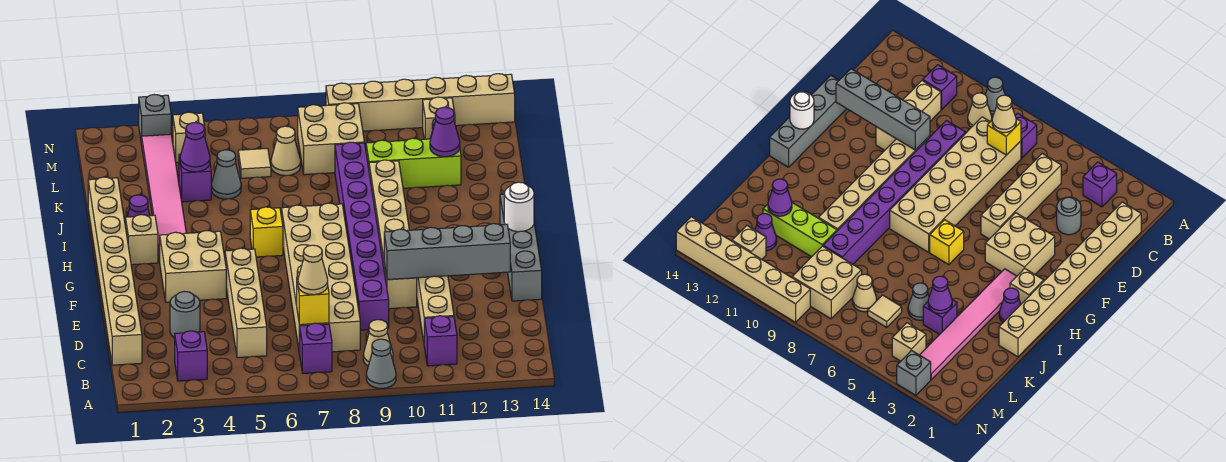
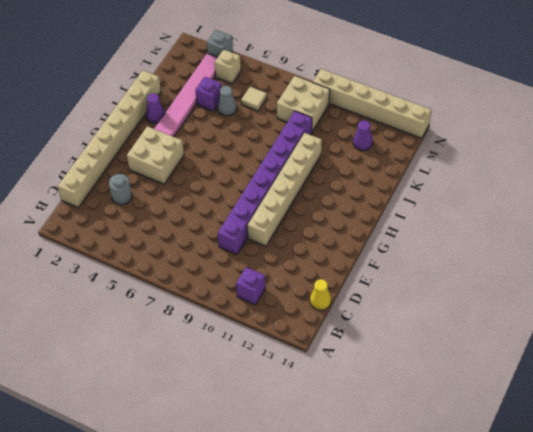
yellow 1x1 cone [310,279,331,310] -> none
none -> grey 1x1 cone [366,339,396,389]
none -> purple 1x1 brick [175,331,207,381]
none -> purple 1x1 brick [300,323,332,373]
none -> tan 1x1 cone [363,320,393,366]

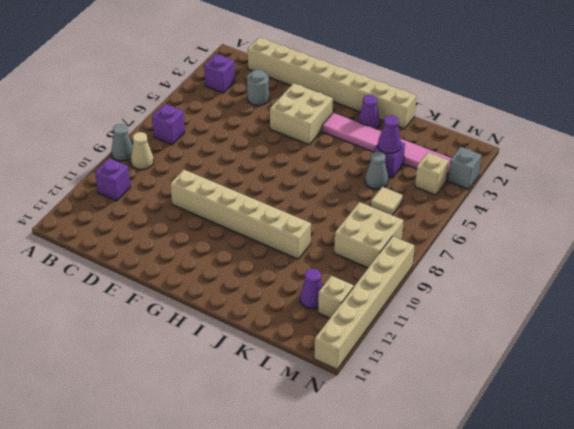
none -> tan 1x4 brick [225,248,267,358]
none -> tan 2x6 brick [282,203,360,354]
none -> tan 1x3 brick [417,276,454,341]
none -> purple 1x8 brick [335,142,389,330]

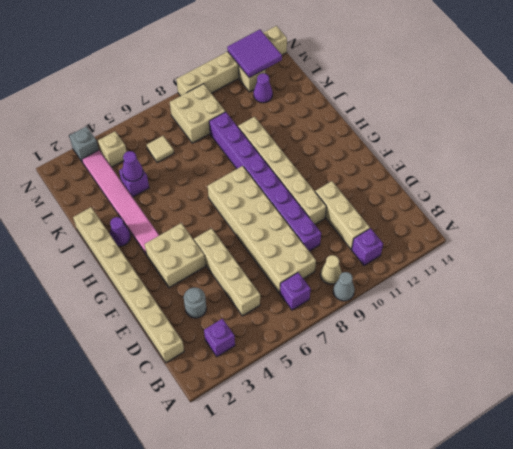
purple 2x2 tile [227,30,282,78] -> none
none -> grey 1x4 brick [500,194,542,301]
none -> tan 1x1 brick [125,215,158,265]
none -> yellow 1x1 brick [250,207,283,257]
none -> grey 1x1 cone [212,150,241,199]

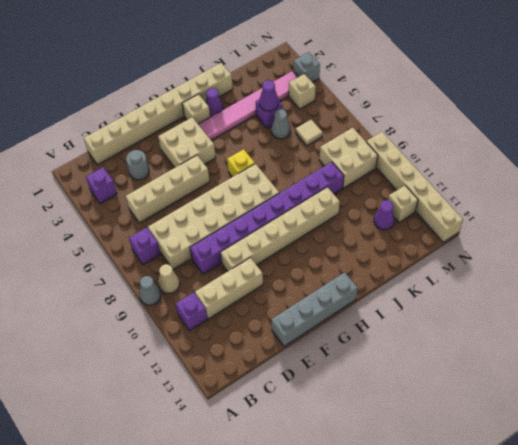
none -> lime 1x3 brick [366,138,461,188]
none -> tan 1x1 cone [271,126,301,176]
none -> yellow 1x1 brick [297,277,329,325]
none -> grey 1x4 brick [384,224,510,280]

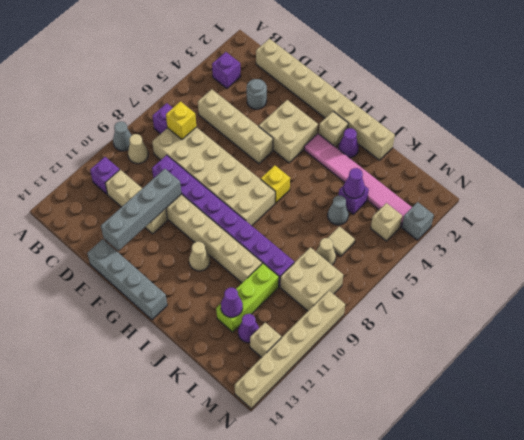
tan 1x1 cone [189,242,210,271] -> tan 1x1 cone moved to [298,245,328,295]
none -> white 1x1 round brick [504,182,534,232]

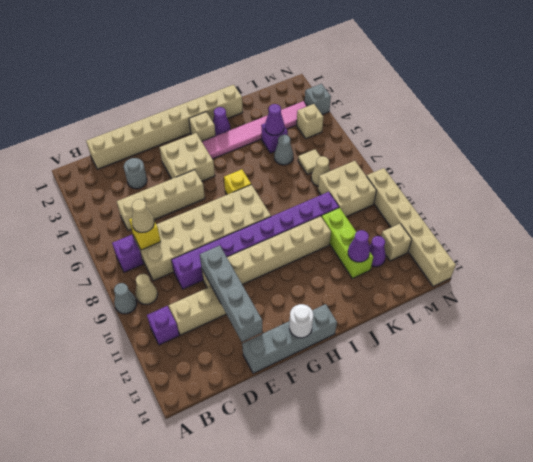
none -> purple 1x1 brick [175,331,207,381]

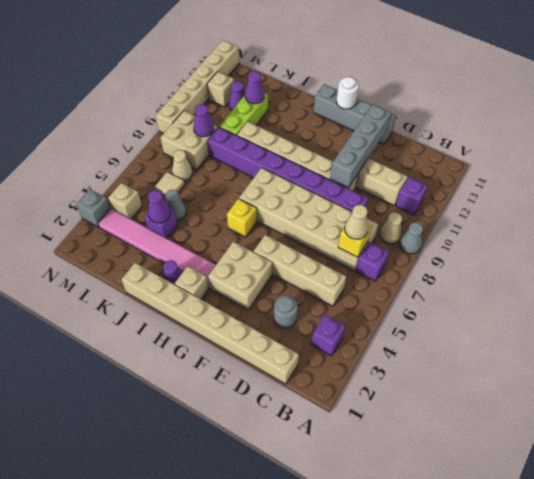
purple 1x1 cone [193,104,214,137] -> none

